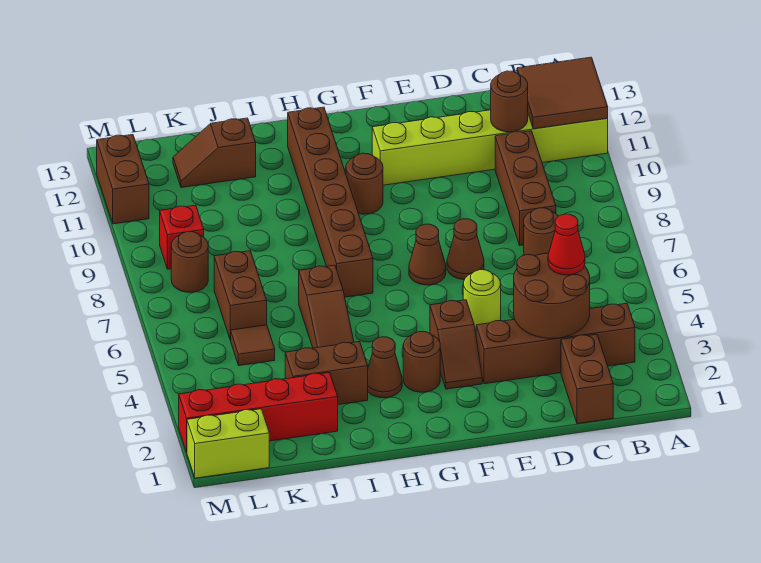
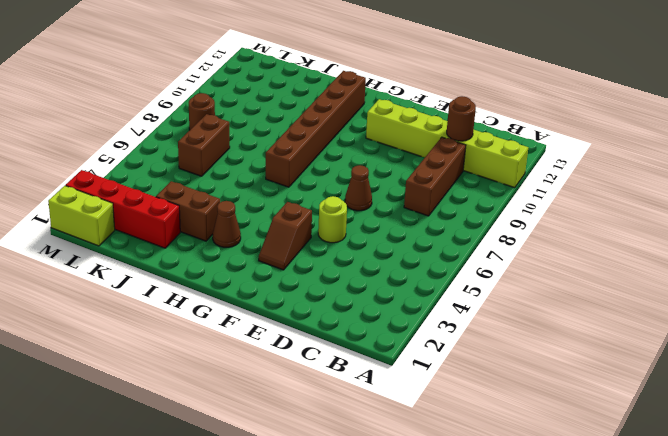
none -> brown 1x4 brick [476,303,635,384]
none -> brown 1x2 brick [561,334,613,424]
none -> brown 1x1 round brick [524,208,558,256]

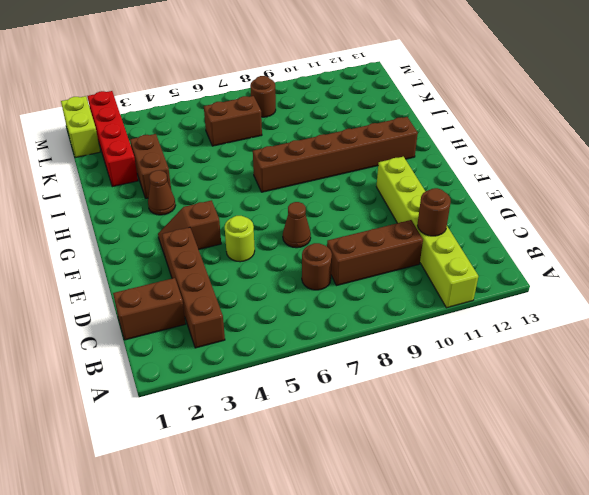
none -> brown 1x1 cone [409,224,446,285]
none -> brown 1x1 round brick [403,332,440,392]
none -> brown 1x1 round brick [346,153,383,214]

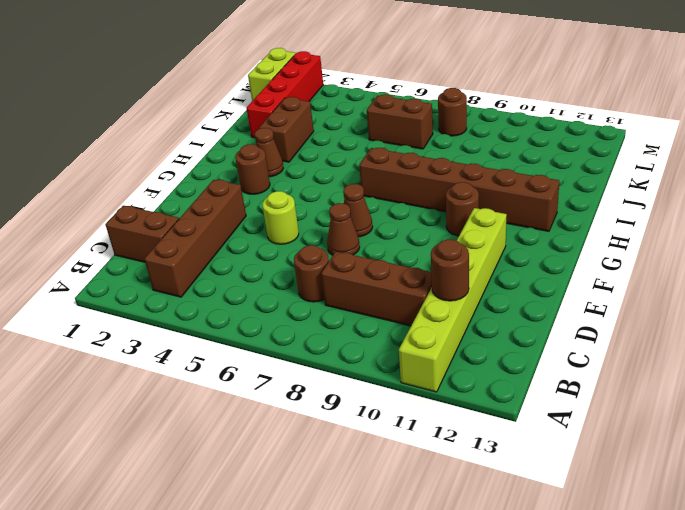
none -> brown 1x2 slope [430,300,482,389]
none -> brown 1x3 slope [299,265,354,348]
none -> brown 1x2 slope [173,118,256,188]

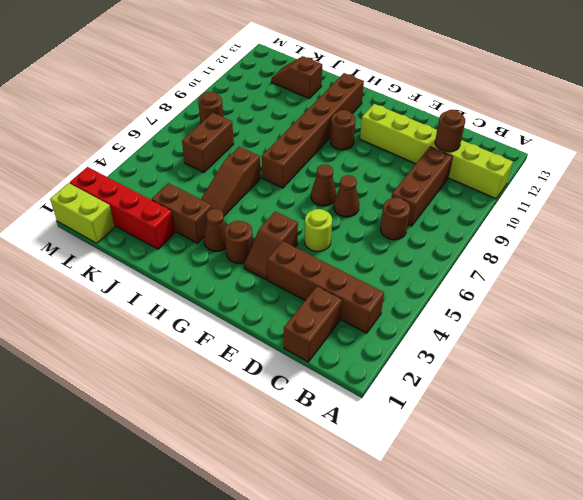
none -> brown 1x1 tile [231,325,275,366]
none -> red 1x1 brick [160,205,204,269]
none -> brown 1x2 brick [97,135,149,224]

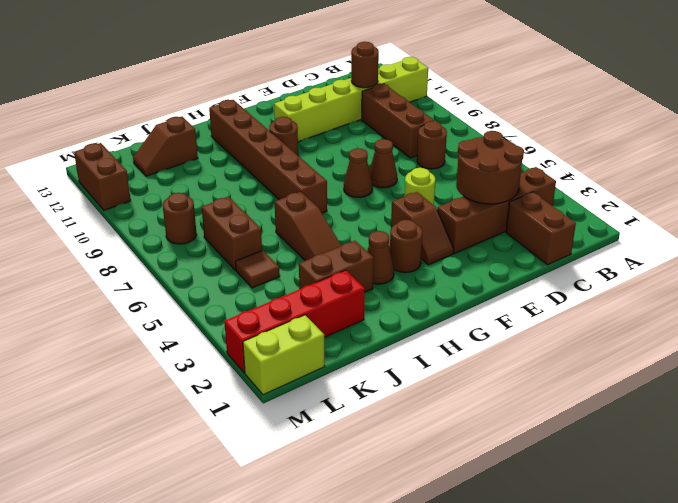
none -> red 1x1 brick [160,205,204,269]
none -> brown 2x2 tile [517,57,608,129]
none -> red 1x1 cone [548,214,585,275]

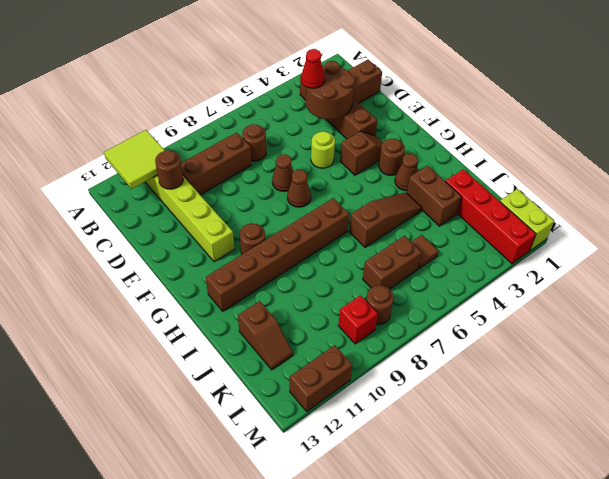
lime 2x2 tile [104,130,165,189] -> brown 2x2 tile [517,57,608,129]

